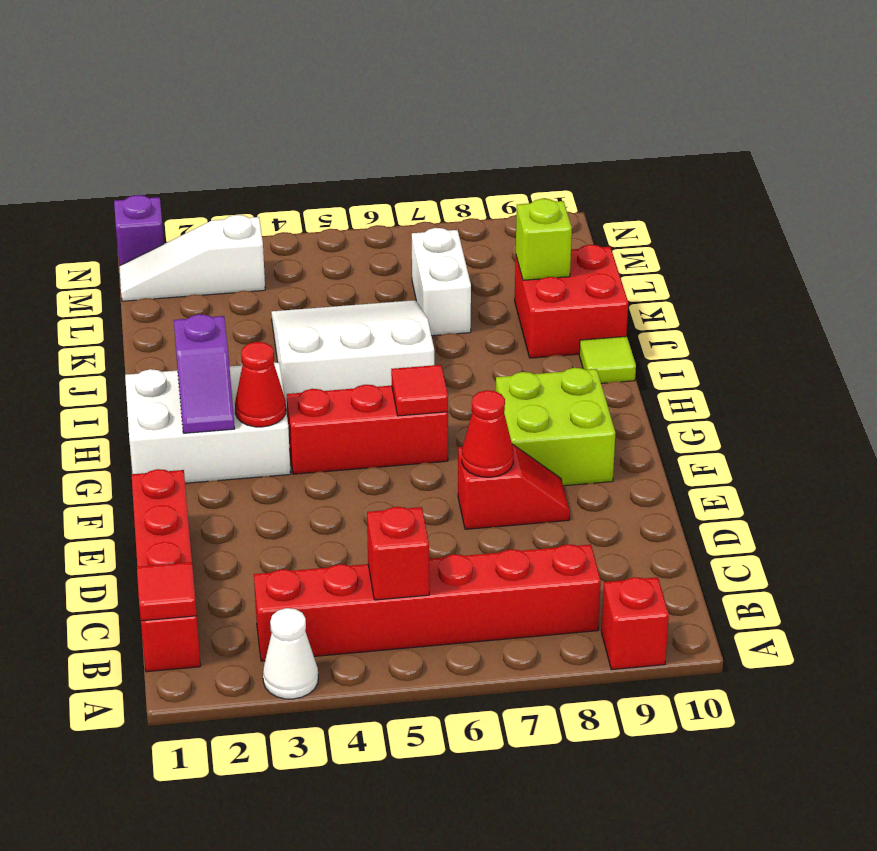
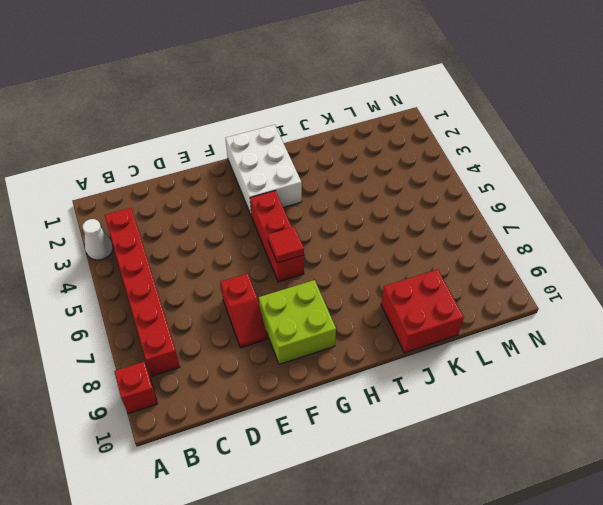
none -> red 1x4 brick [132,469,201,672]
none -> white 3x3 slope [271,300,434,409]
none -> lime 1x1 tile [579,336,636,383]

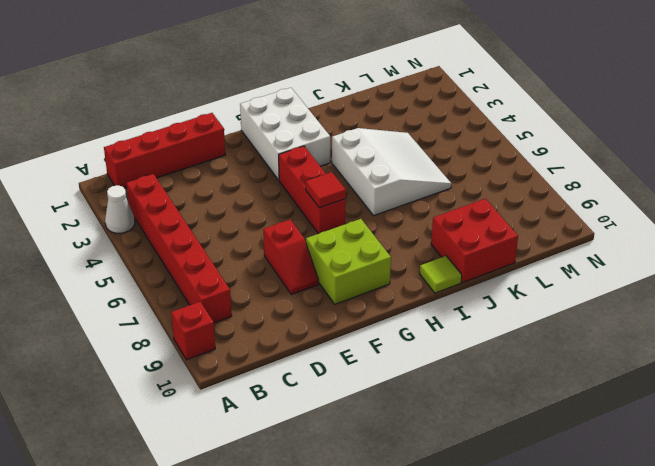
none -> white 1x2 brick [412,228,471,336]
none -> white 1x3 slope [119,215,265,301]
none -> purple 1x1 brick [114,195,164,266]

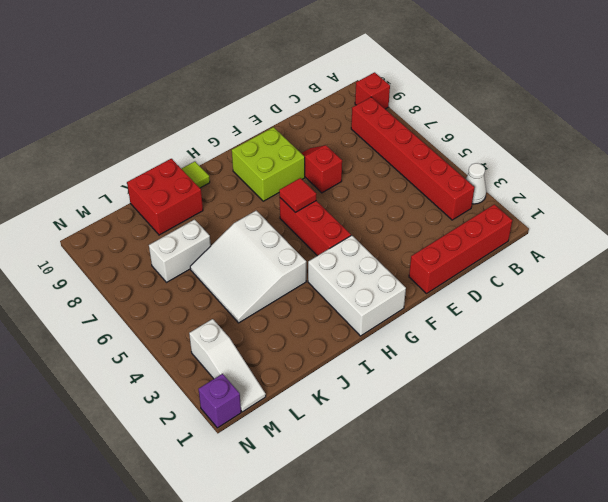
none -> red 1x1 tile [137,562,197,621]
none -> red 1x1 brick [367,507,429,600]
none -> red 1x1 cone [462,390,513,477]

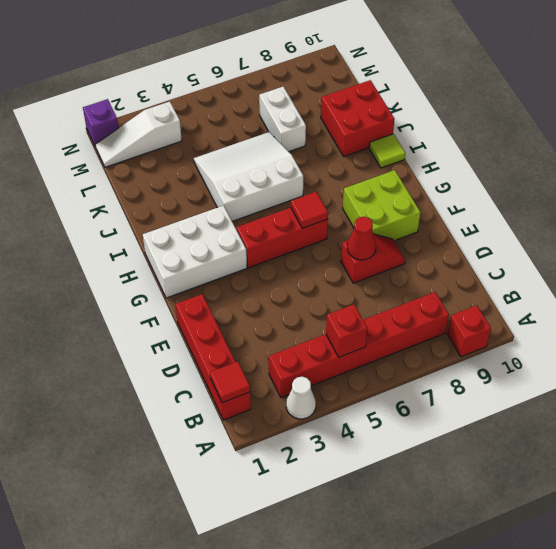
none -> purple 1x2 slope [174,314,235,433]
none -> red 1x1 cone [235,342,286,427]
none -> lime 1x1 brick [516,199,572,280]

